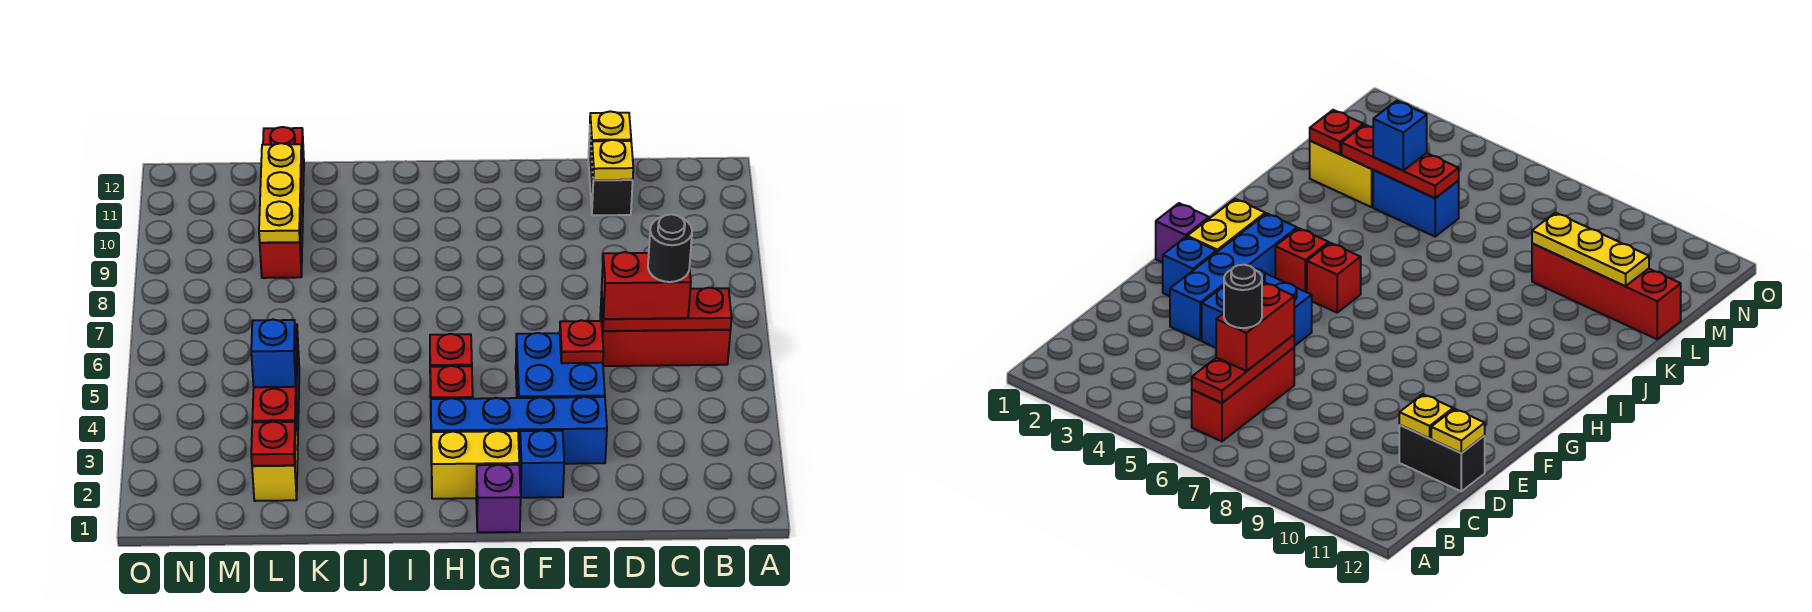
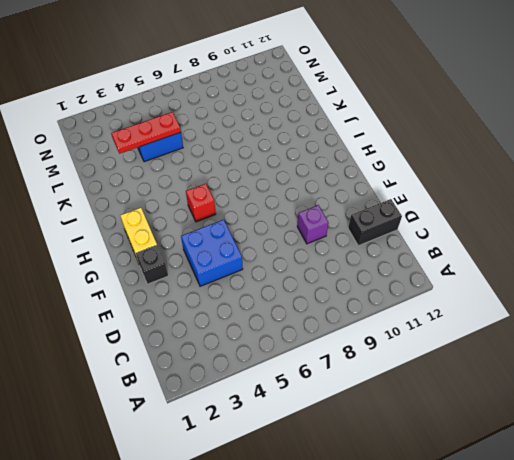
purple 1x1 brick [297,205,328,244] -> purple 1x1 brick moved to [476,465,521,532]
black 1x1 brick [136,245,168,284] -> blue 1x1 brick [519,431,564,498]
none -> red 1x3 brick [600,308,731,366]
none -> blue 1x4 brick [431,397,607,465]
none -> red 1x1 brick [430,366,473,399]

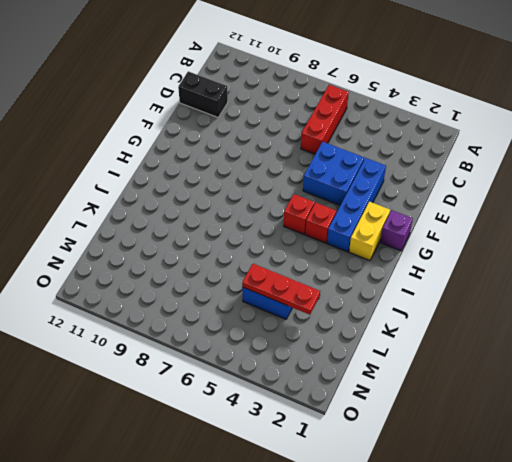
none -> blue 1x1 brick [519,431,564,498]
none -> yellow 1x2 brick [252,405,298,501]
none -> red 1x4 brick [260,127,304,278]

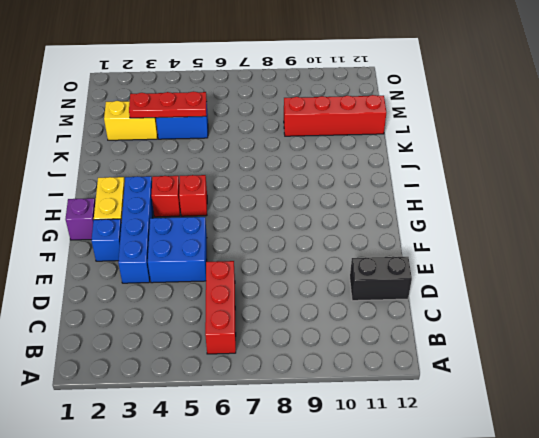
none -> red 1x3 plate [601,288,732,331]
none -> yellow 1x1 plate [592,140,633,180]
none -> yellow 1x1 plate [590,111,631,151]

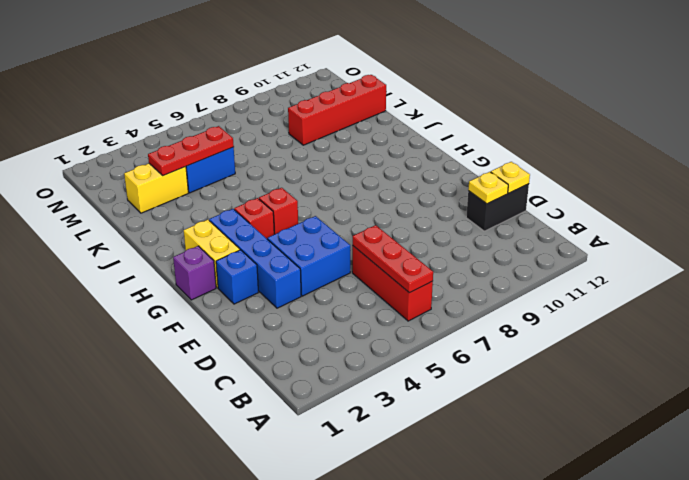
none -> red 1x1 plate [560,320,603,363]
none -> red 1x1 plate [251,422,296,466]
none -> yellow 1x3 plate [259,143,302,243]

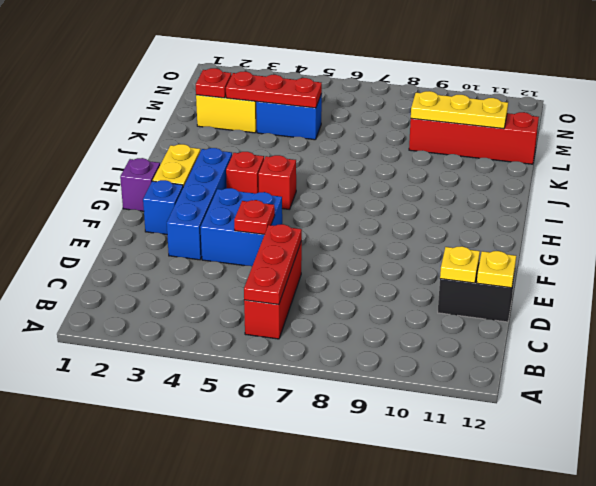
none -> red 1x2 brick [602,252,691,319]
none -> blue 1x1 brick [251,320,296,387]
none -> black 1x1 round brick [648,214,692,282]

